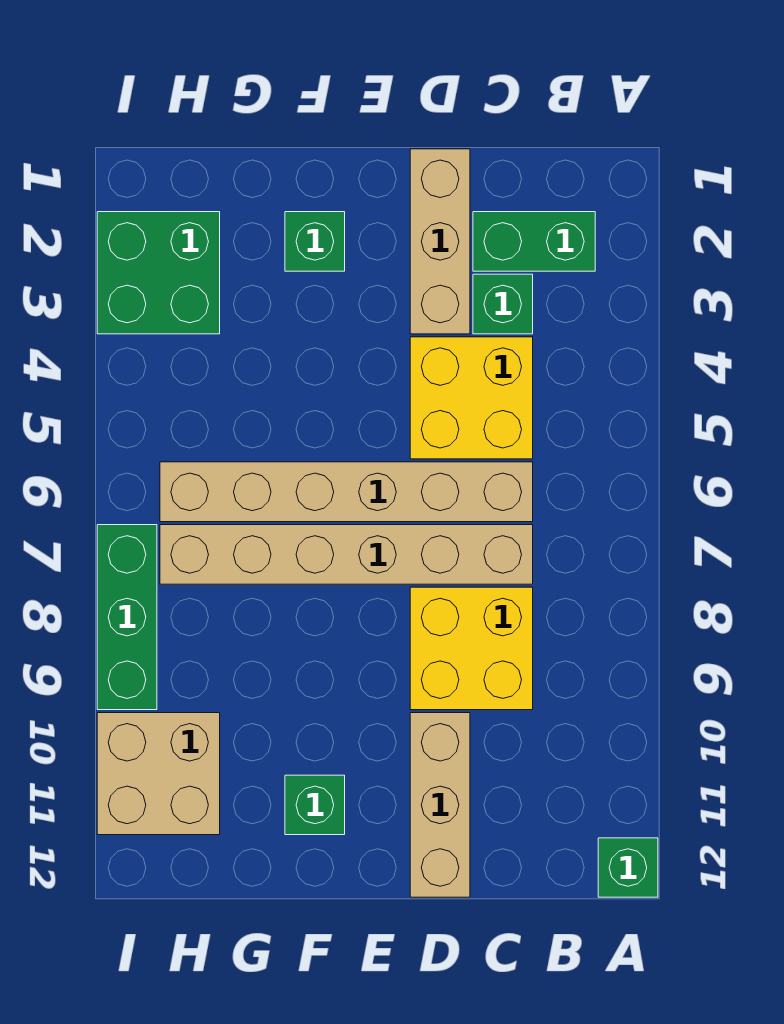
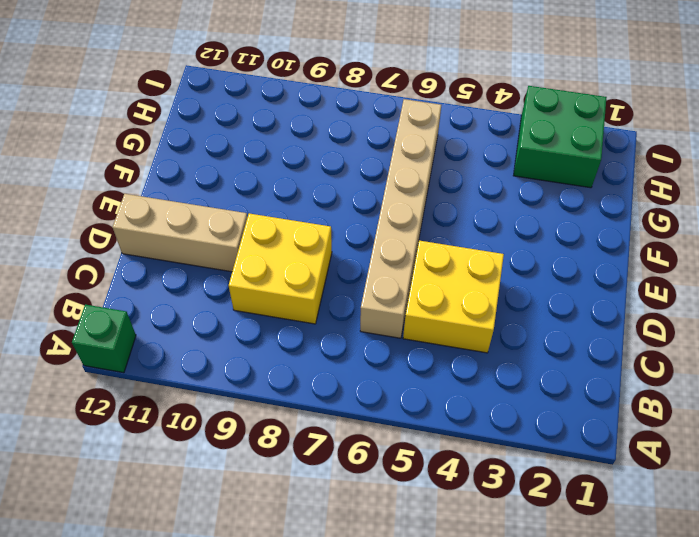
none -> green 1x2 brick [473,212,595,271]
none -> green 1x1 brick [473,274,533,334]
none -> tan 1x6 brick [160,525,533,584]

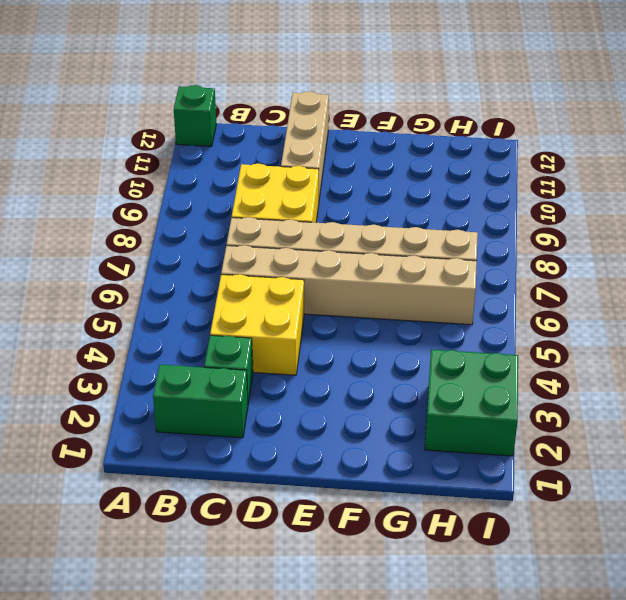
none -> tan 1x3 brick [410,149,470,334]
none -> green 1x1 brick [285,212,345,271]
none -> green 1x1 brick [285,775,345,835]

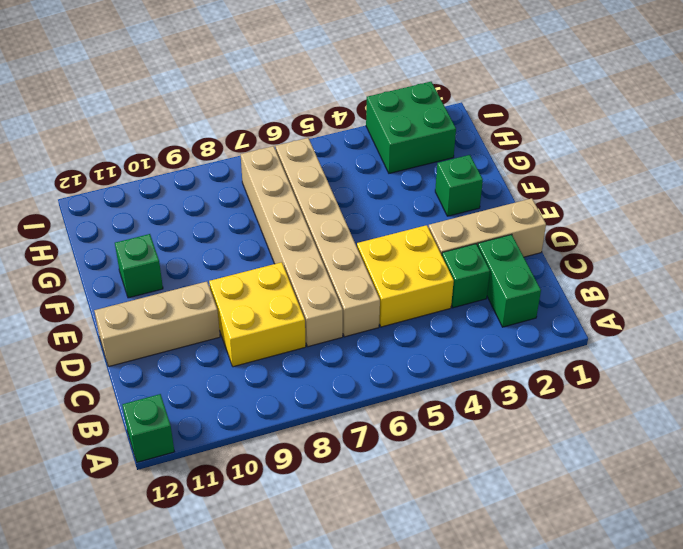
none -> tan 2x2 brick [97,713,220,835]
none -> green 1x3 brick [97,525,157,710]

